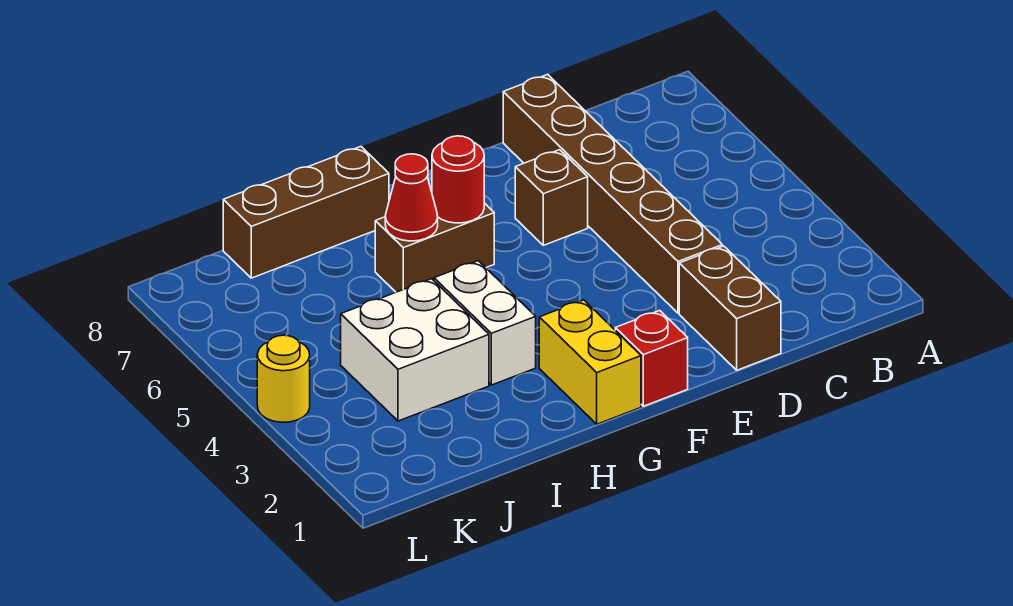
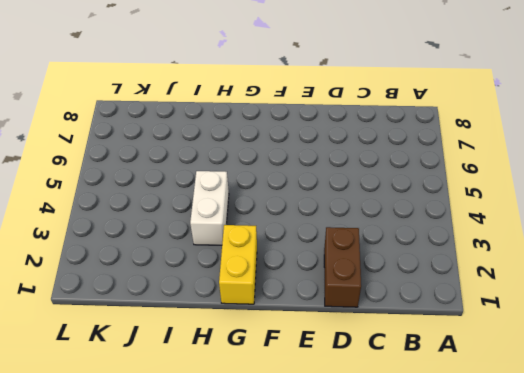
none -> brown 1x6 brick [503,74,722,313]
none -> brown 1x1 brick [515,150,588,245]
none -> red 1x1 brick [615,311,688,406]

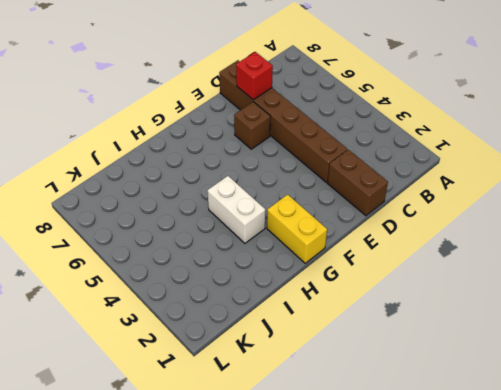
red 1x1 brick [236,52,273,100] -> red 1x1 brick moved to [615,311,688,406]
none -> brown 1x2 brick [375,203,494,292]
none -> brown 1x3 brick [223,147,389,278]
none -> white 2x2 brick [341,279,489,421]

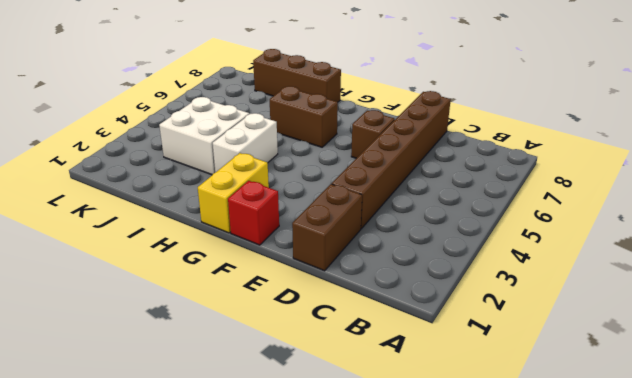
none -> yellow 1x1 round brick [257,335,310,422]
none -> red 1x1 round brick [432,136,484,223]
none -> red 1x1 cone [385,154,438,241]

